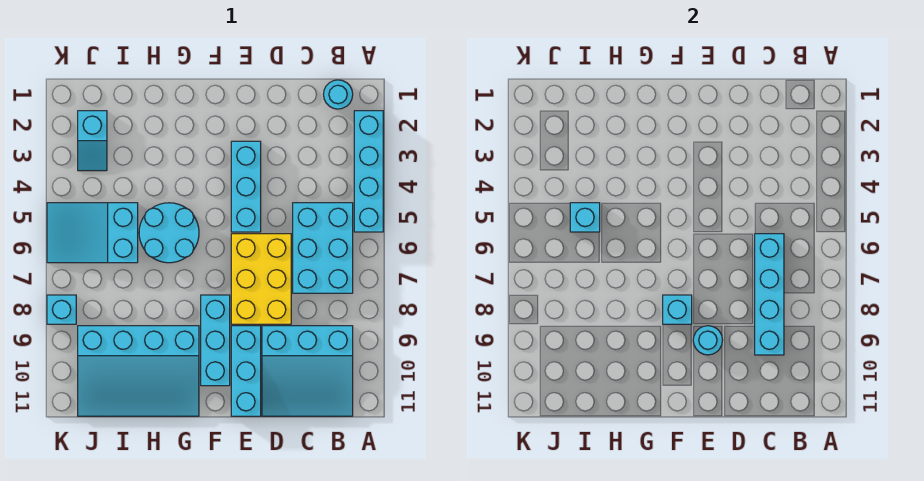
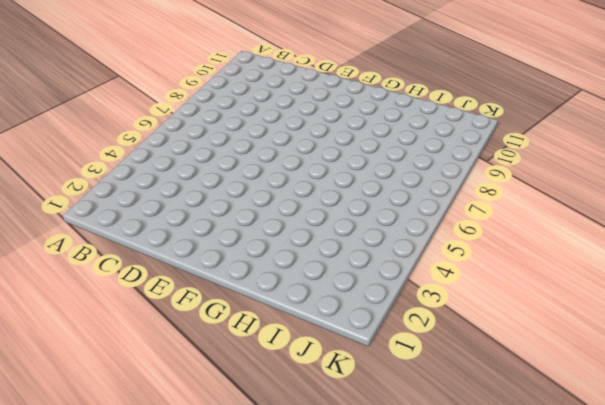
none -> cyan 1x4 brick [354,111,383,232]
none -> cyan 1x1 round brick [324,80,353,109]
none -> cyan 2x3 brick [293,203,353,293]

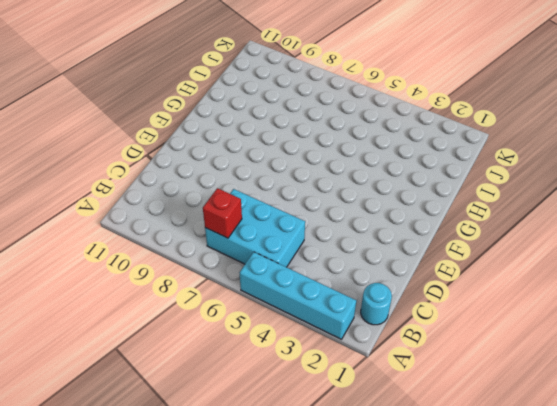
red 1x1 brick [203,188,242,238] -> none
none -> cyan 3x3 slope [262,326,353,416]
none -> yellow 2x3 brick [231,234,291,324]
none -> cyan 1x3 brick [231,141,261,232]

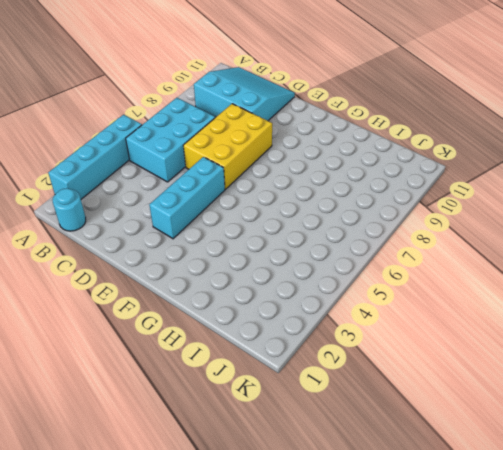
none -> cyan 1x3 brick [231,326,261,416]
none -> cyan 1x3 brick [201,295,230,386]
none -> cyan 2x2 round brick [139,203,199,263]

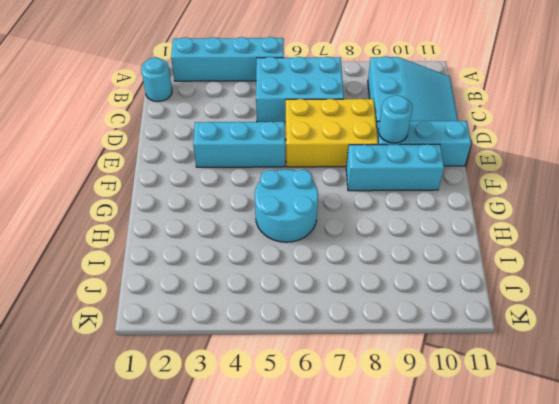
none -> cyan 3x4 slope [78,326,199,416]
none -> cyan 2x3 slope [47,203,138,263]
none -> cyan 1x2 slope [78,111,107,171]

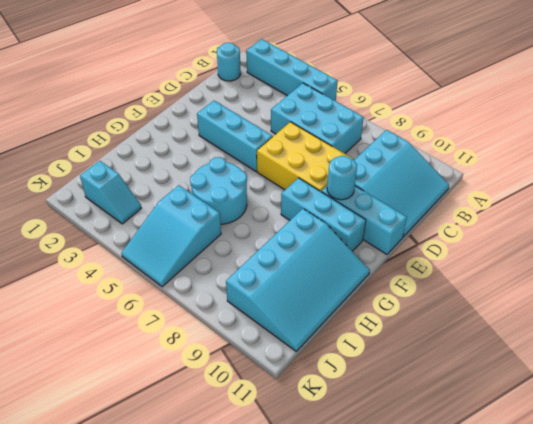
none -> cyan 1x1 brick [47,295,76,324]
none -> cyan 1x4 brick [755,234,784,355]
none -> cyan 1x1 brick [663,295,692,324]

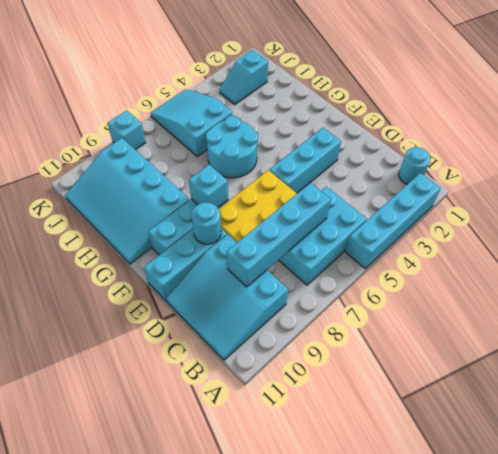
none -> cyan 1x1 brick [570,203,600,232]

